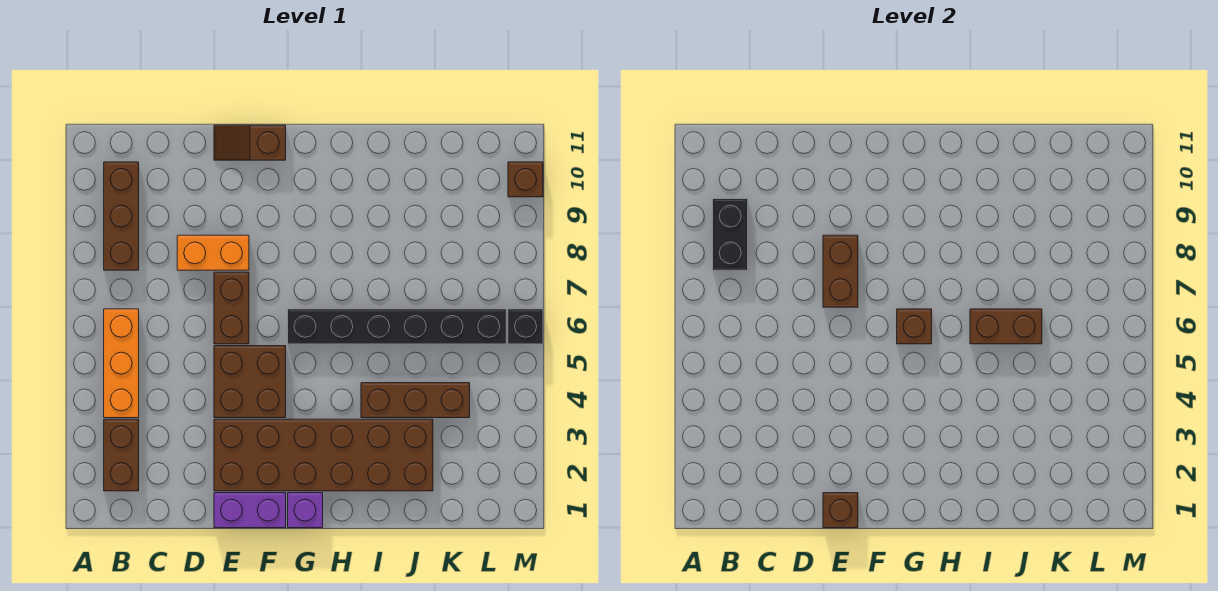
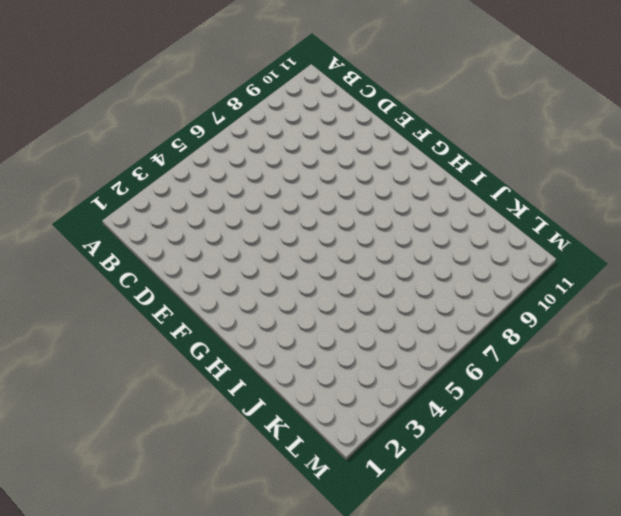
none -> brown 1x2 brick [104,419,139,491]
none -> orange 1x3 brick [104,309,139,418]
none -> brown 1x3 brick [104,162,139,270]

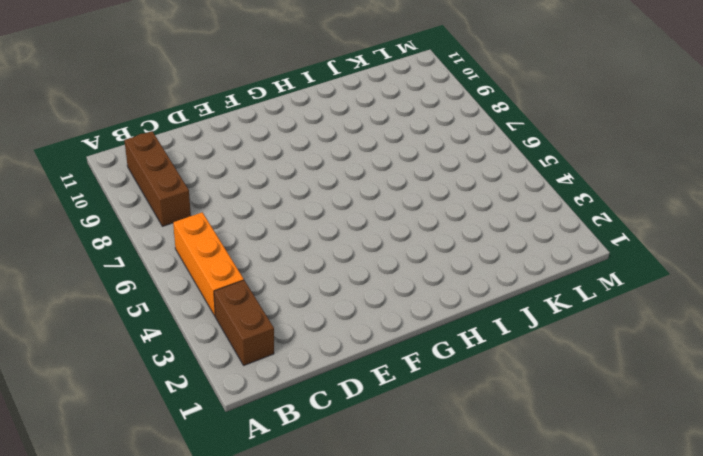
none -> orange 1x2 brick [177,235,249,270]
none -> purple 1x2 brick [214,493,286,528]
none -> brown 2x6 brick [214,419,433,491]

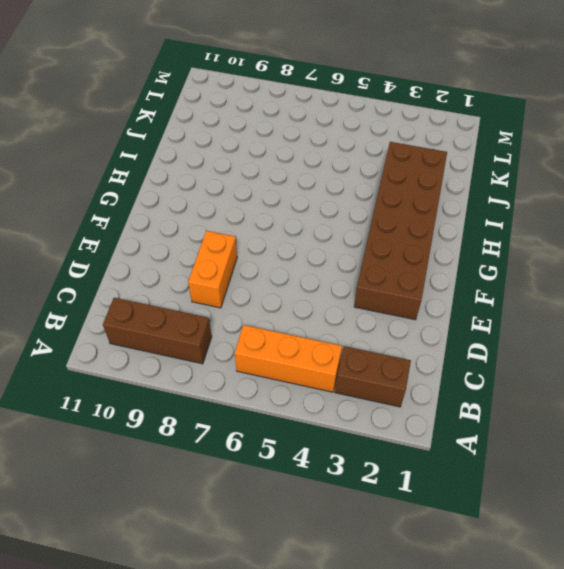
none -> purple 1x2 brick [214,493,286,528]
none -> brown 2x2 brick [214,346,286,418]
none -> brown 1x2 brick [214,272,249,344]

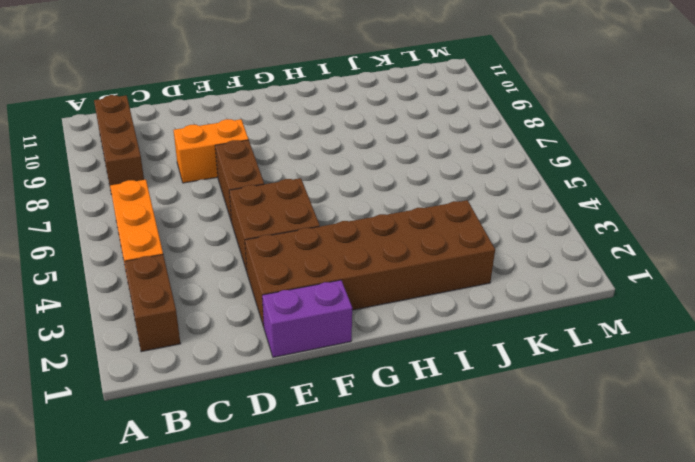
none -> brown 1x2 slope [214,125,286,160]
none -> purple 1x1 brick [288,493,323,528]
none -> black 1x6 brick [288,309,506,344]

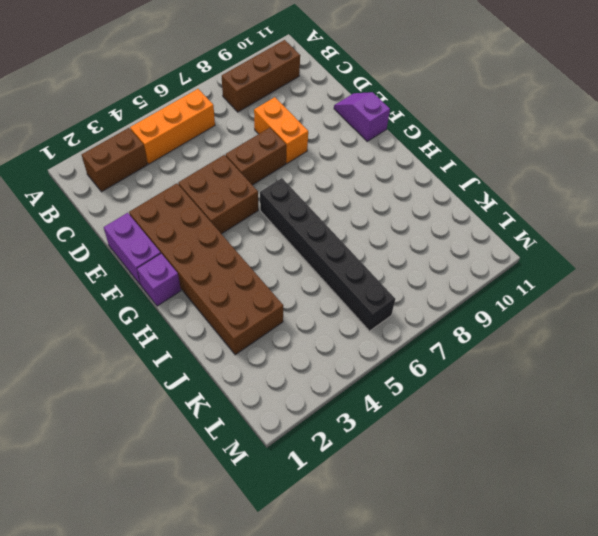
purple 1x2 slope [334,92,390,141] -> brown 1x2 slope [214,125,286,160]
none -> brown 1x3 brick [361,383,470,418]
none -> black 1x1 brick [508,309,543,344]
none -> brown 1x1 brick [508,162,543,197]

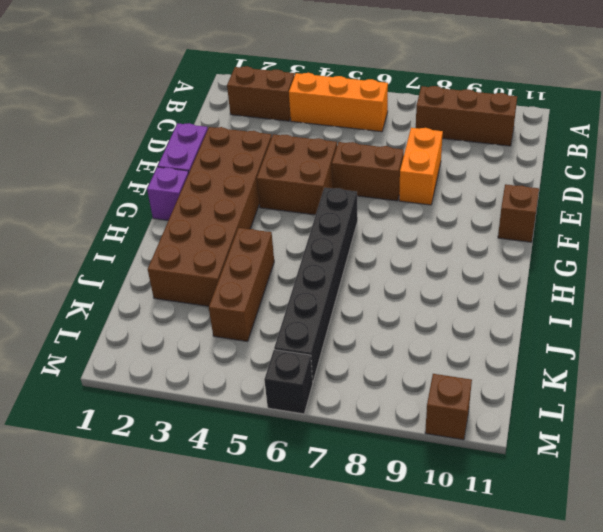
none -> black 1x2 brick [713,199,748,270]
none -> brown 1x1 brick [823,493,858,528]
none -> brown 1x2 brick [823,235,858,307]

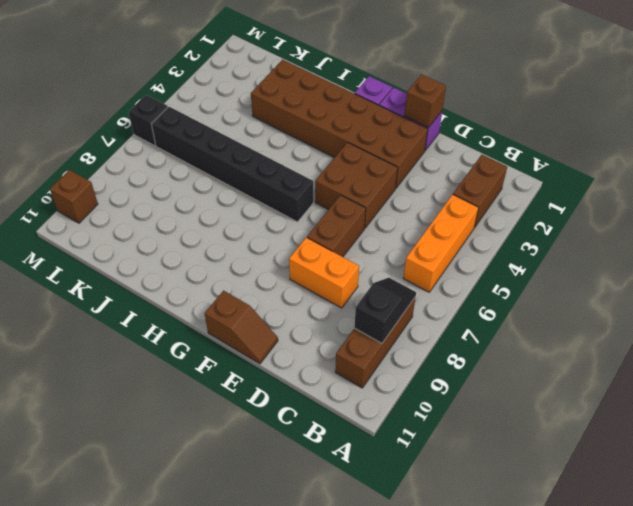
black 1x2 slope [354,278,416,343] -> black 1x2 brick [713,199,748,270]
none -> brown 1x3 brick [361,383,470,418]
none -> brown 1x2 brick [823,235,858,307]
none -> brown 1x1 brick [897,309,932,344]

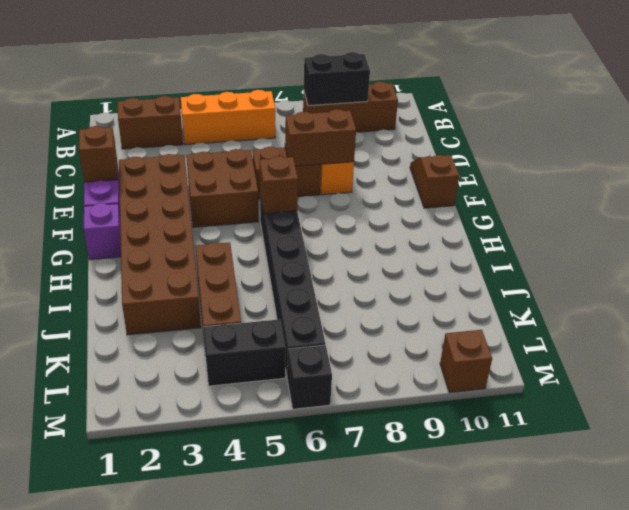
black 1x2 brick [203,319,286,386] -> none
none -> brown 1x2 brick [970,309,1042,344]

